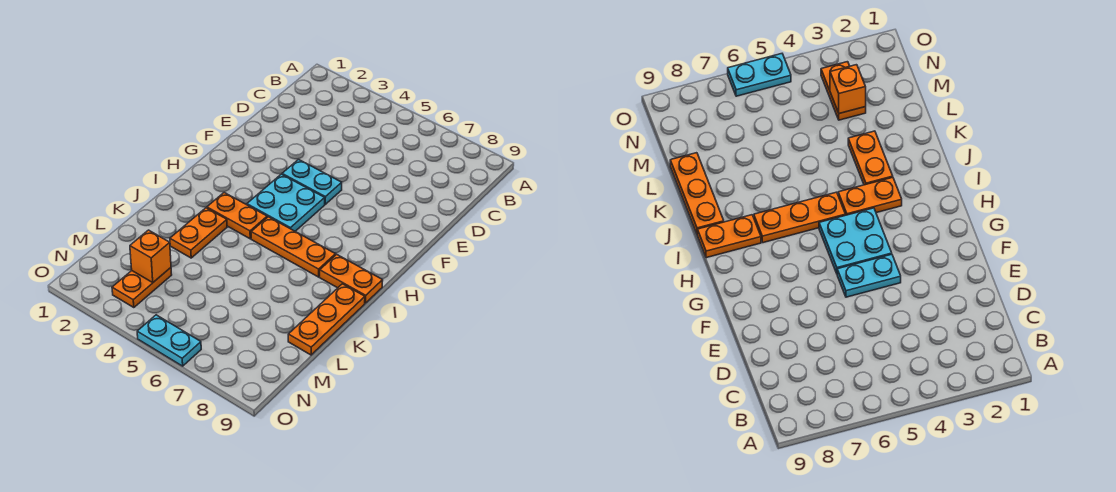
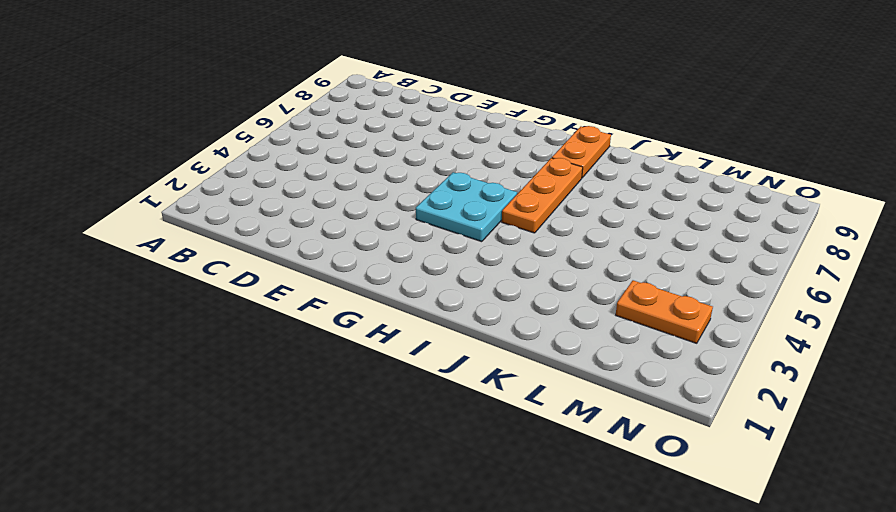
none -> cyan 1x2 plate [282,160,342,204]
none -> orange 1x2 plate [207,193,267,239]

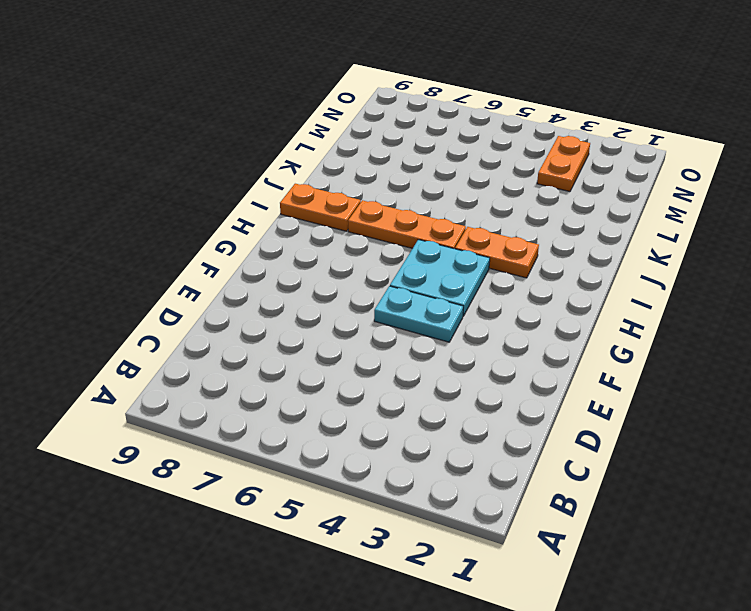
none -> orange 1x2 plate [170,208,227,258]
none -> orange 1x3 plate [288,284,365,355]

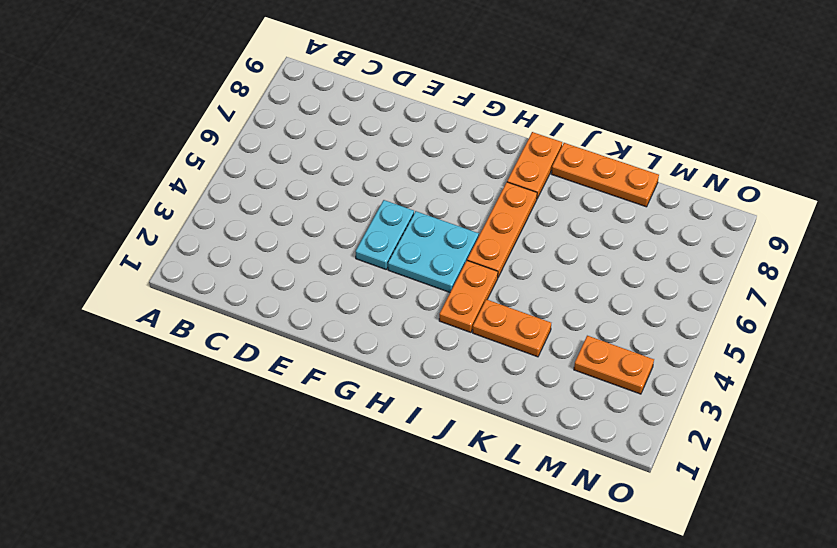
none -> cyan 1x2 plate [137,315,201,366]
none -> orange 1x1 brick [130,230,171,282]

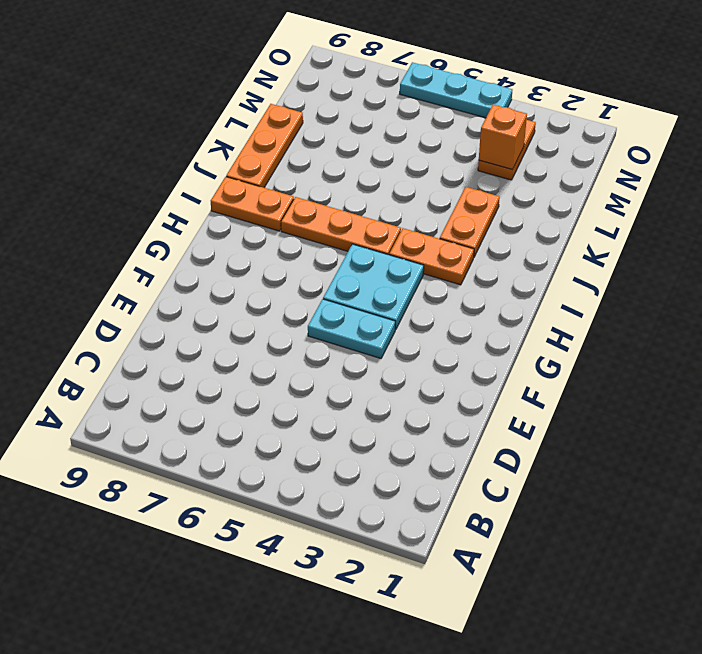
cyan 1x3 plate [400,62,512,118] -> cyan 1x2 plate [137,315,201,366]

